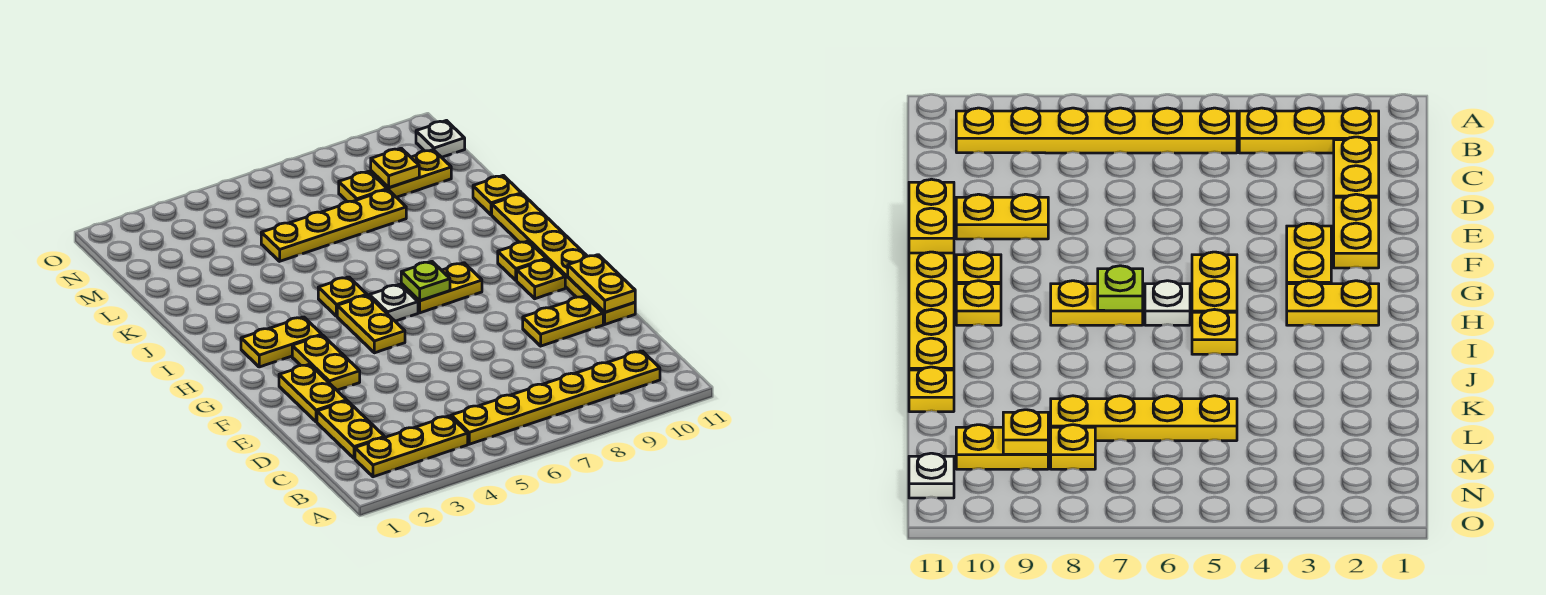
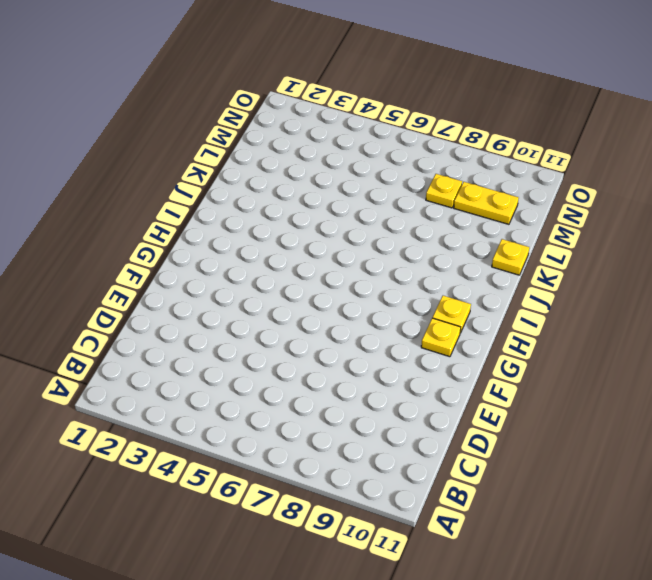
none -> yellow 1x3 plate [355,416,468,477]
none -> yellow 1x6 plate [451,351,660,444]
none -> yellow 1x2 plate [317,401,385,458]

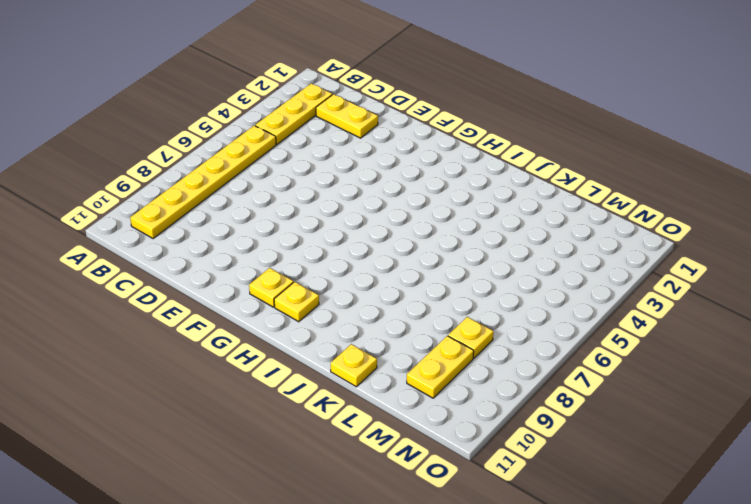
none -> yellow 1x2 plate [279,364,347,422]
none -> yellow 1x2 plate [523,296,603,346]
none -> yellow 1x6 plate [492,194,635,324]

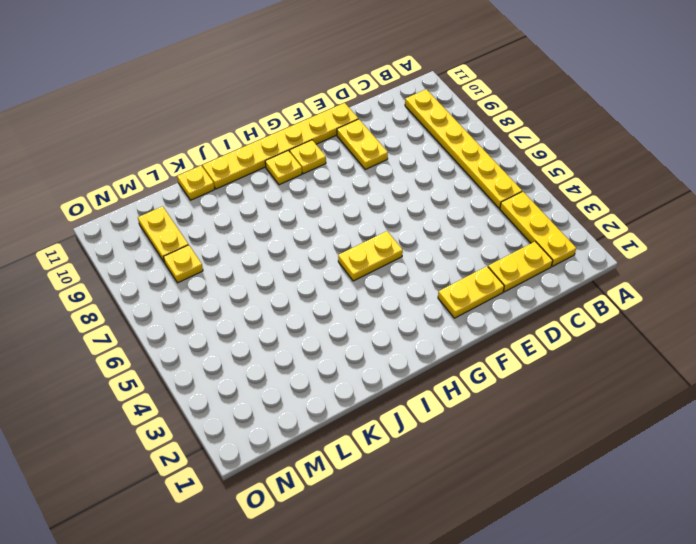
none -> yellow 1x2 plate [292,335,360,390]
none -> yellow 1x2 plate [241,317,322,367]
none -> white 1x1 plate [369,284,418,321]

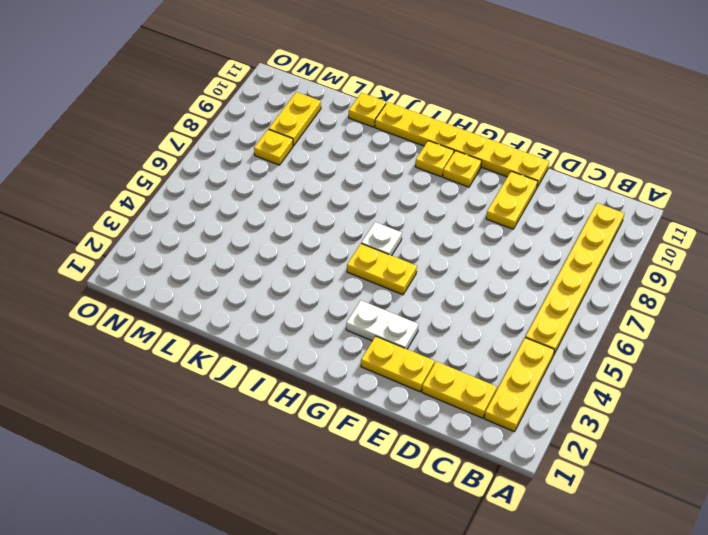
white 1x2 plate [346,300,418,349] -> yellow 1x2 plate [292,335,360,390]
none -> yellow 1x2 plate [241,317,322,367]
none -> yellow 1x2 plate [401,263,482,313]
none -> yellow 1x1 plate [318,277,367,316]

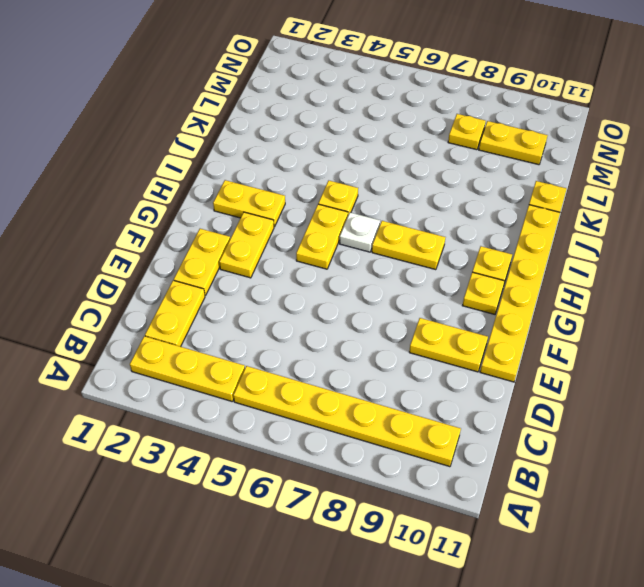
none -> yellow 1x4 plate [261,190,406,261]
none -> white 1x1 plate [416,121,465,157]
none -> yellow 1x2 plate [568,255,635,312]

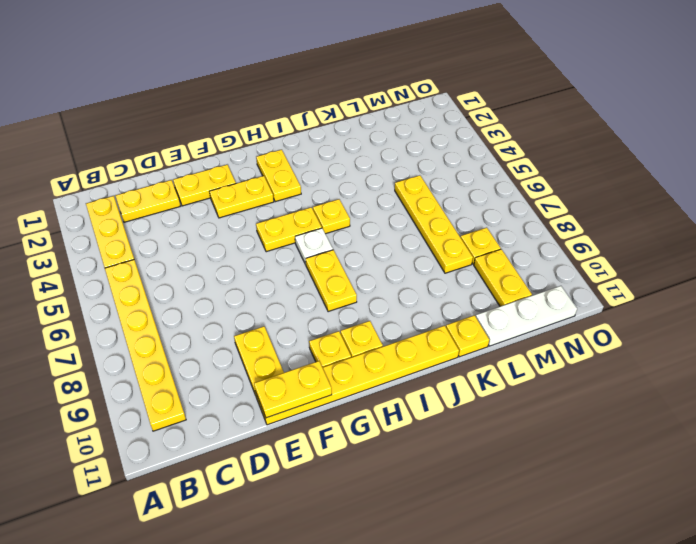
white 1x3 plate [476,286,577,346] -> white 1x1 plate [416,121,465,157]
none -> lime 1x1 plate [401,261,450,301]
none -> yellow 1x1 plate [371,148,419,187]

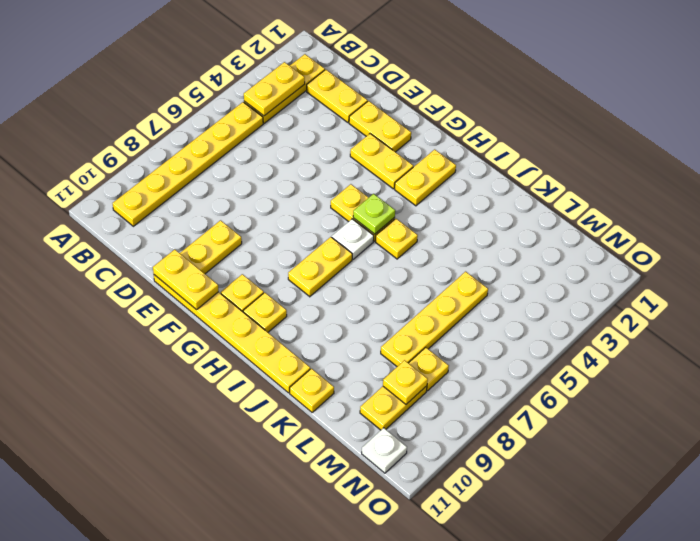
yellow 1x2 plate [244,62,305,116] -> none
lime 1x1 plate [353,194,395,234] -> lime 1x1 plate moved to [401,261,450,301]

